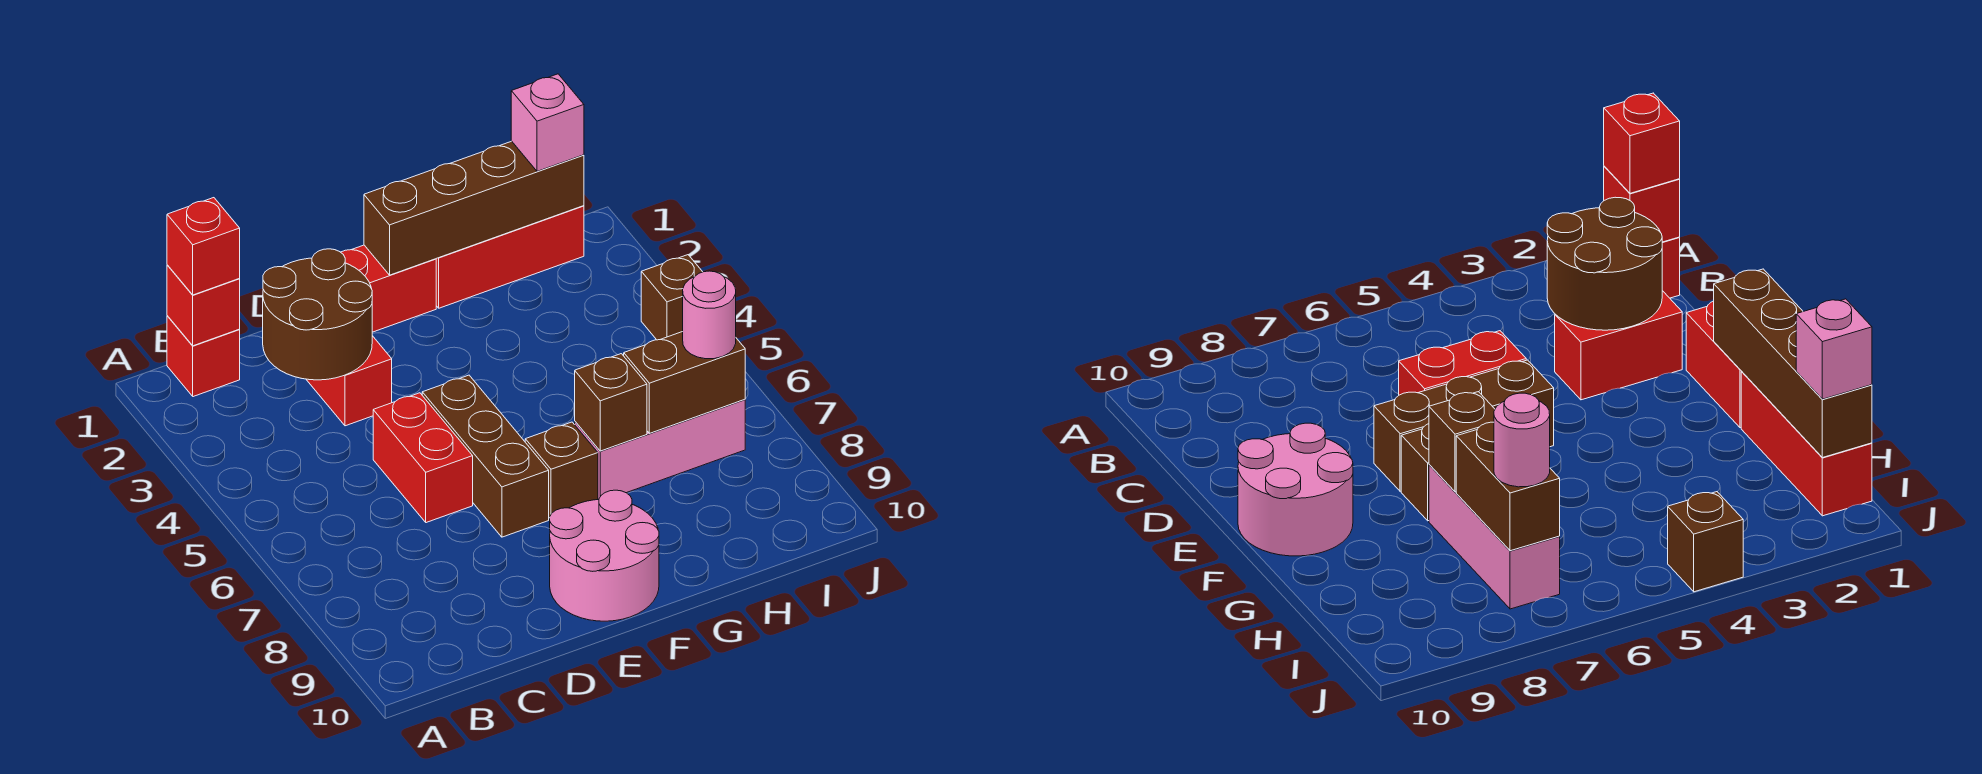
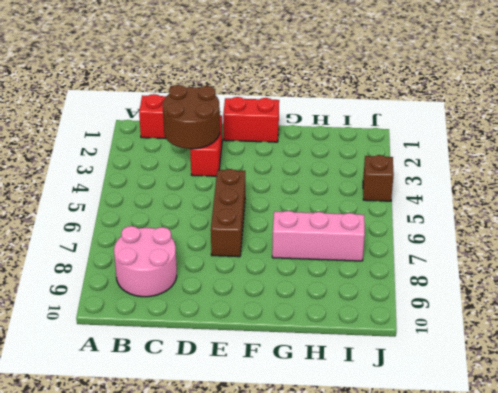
pink 2x2 round brick [114,226,177,297] -> pink 2x2 round brick moved to [550,490,659,621]
none -> red 1x2 brick [373,393,473,523]
none -> brown 1x1 brick [525,422,598,518]
none -> red 1x3 brick [436,206,584,308]

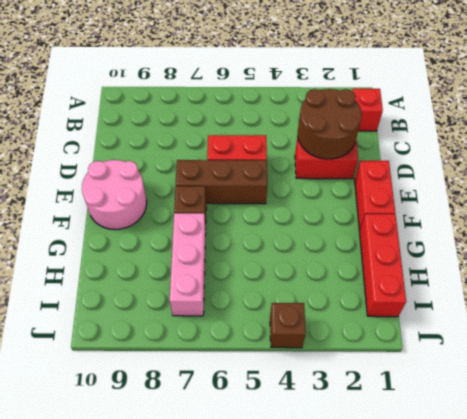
none -> red 1x1 brick [167,265,240,346]
none -> brown 1x4 brick [364,141,584,275]
none -> brown 1x1 brick [575,354,647,451]

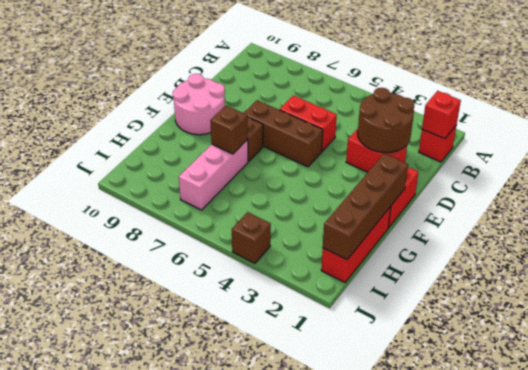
none -> brown 1x2 brick [624,332,745,433]
none -> red 1x1 brick [167,198,240,295]
none -> pink 1x1 brick [511,74,584,171]

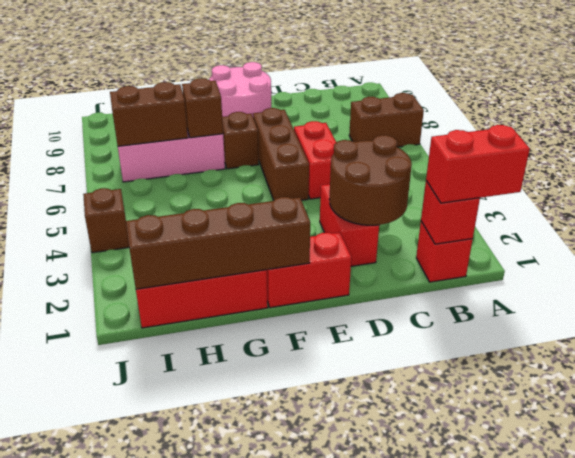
red 1x2 brick [426,125,530,203] -> red 1x1 brick [167,198,240,295]
brown 1x2 brick [349,93,424,147] -> none
none -> pink 1x1 brick [511,74,584,171]
none -> pink 1x1 round brick [683,271,736,359]

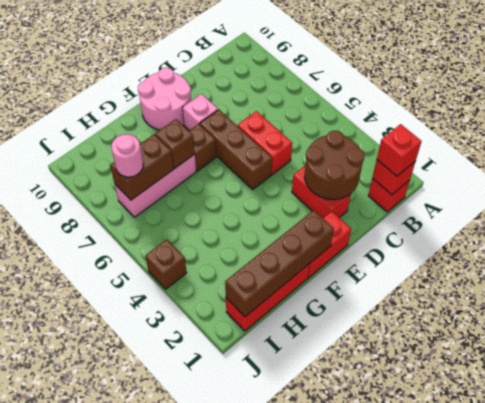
pink 1x1 brick [182,94,218,130] -> pink 1x1 brick moved to [511,74,584,171]

